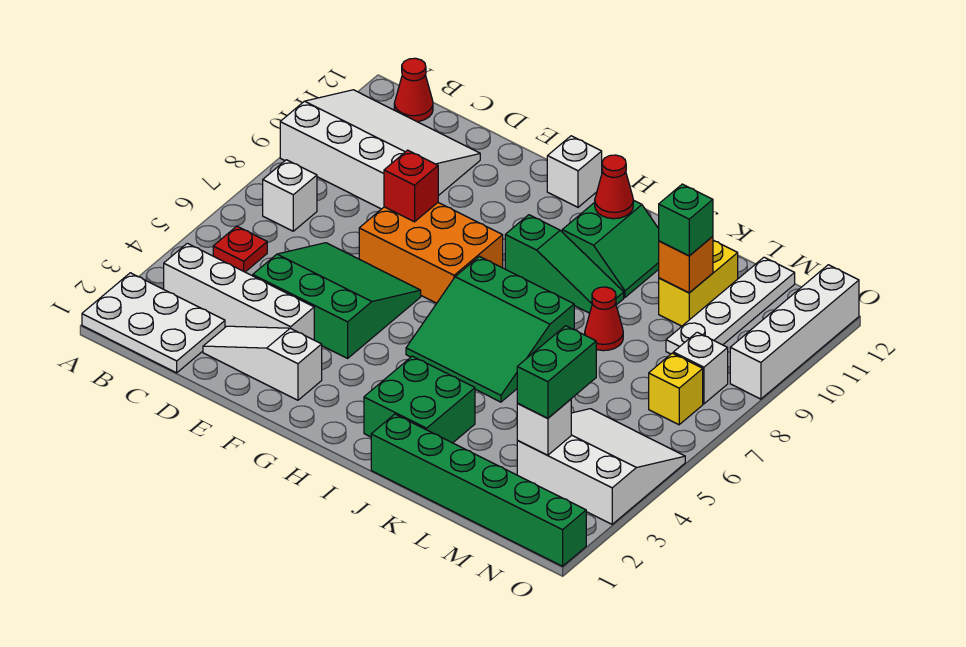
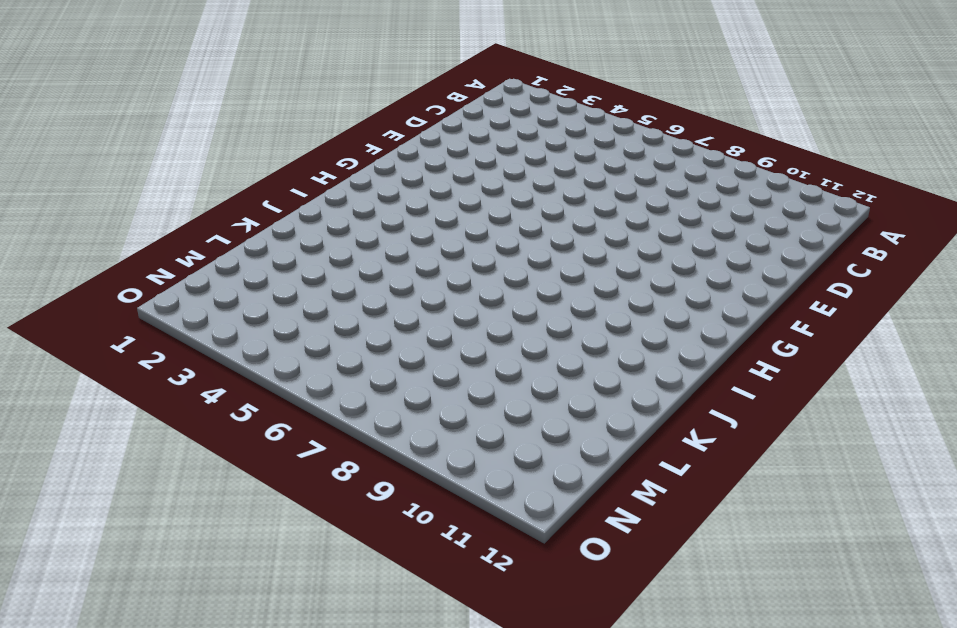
none -> white 2x3 plate [82,273,225,373]
none -> white 3x4 slope [280,90,480,209]
none -> white 1x4 brick [164,243,314,340]

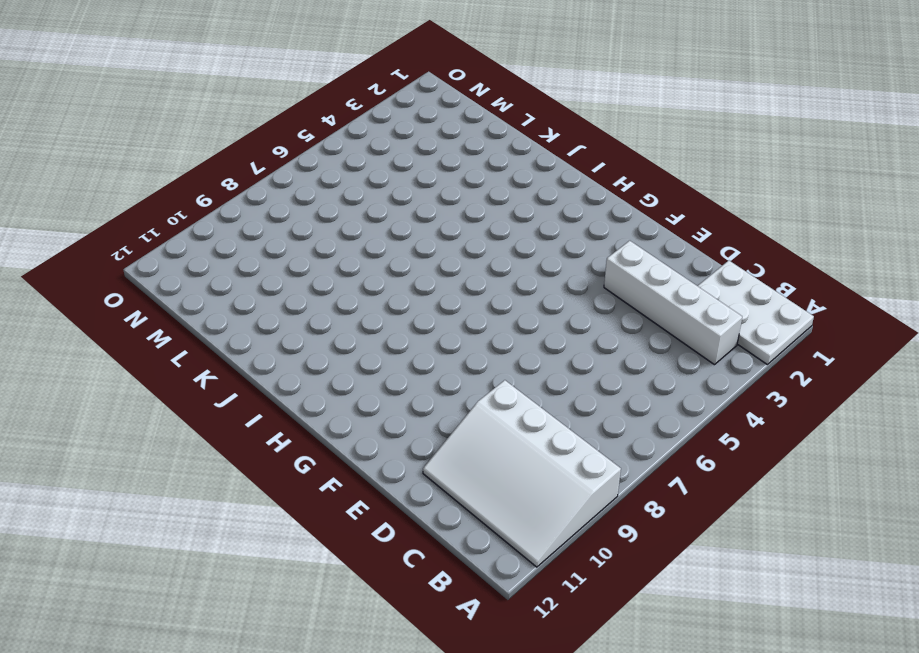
none -> red 1x1 plate [213,226,267,272]
none -> white 1x1 brick [263,160,317,231]
none -> red 1x1 cone [394,58,433,122]

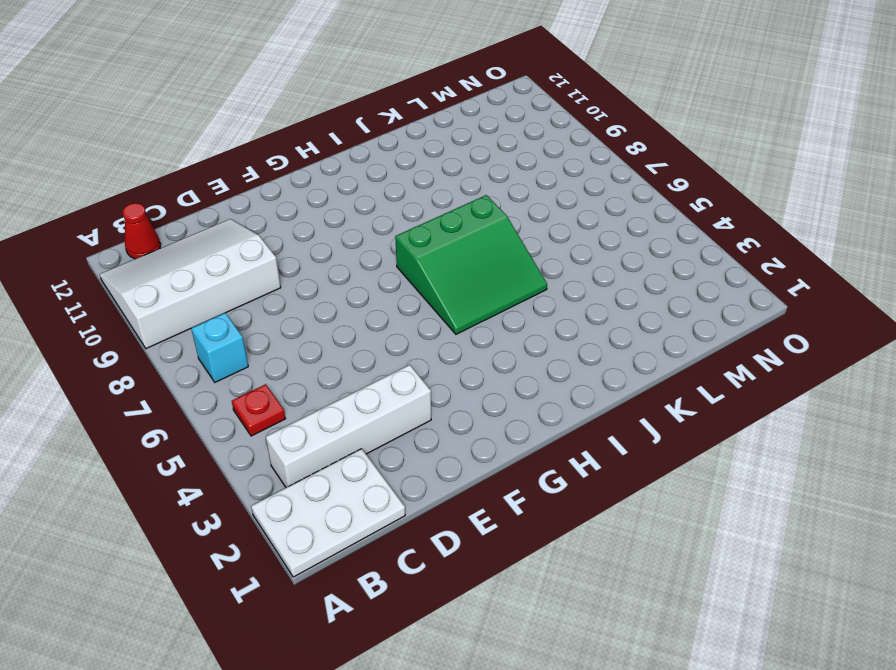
cyan 1x1 brick [191,313,248,382] -> white 1x1 brick [263,160,317,231]
none -> white 1x3 slope [203,326,322,400]
none -> green 3x3 slope [253,243,421,358]
none -> orange 2x3 brick [359,203,503,303]

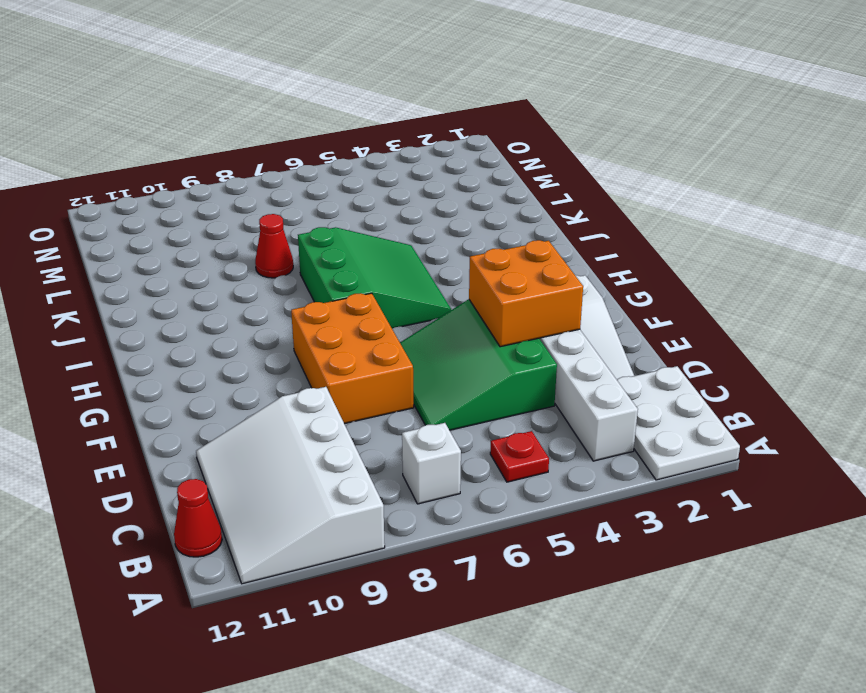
orange 2x2 brick [469,240,583,347] -> none
none -> white 1x1 brick [547,136,602,207]
none -> green 1x3 slope [505,215,624,313]
none -> green 2x2 brick [364,356,475,443]

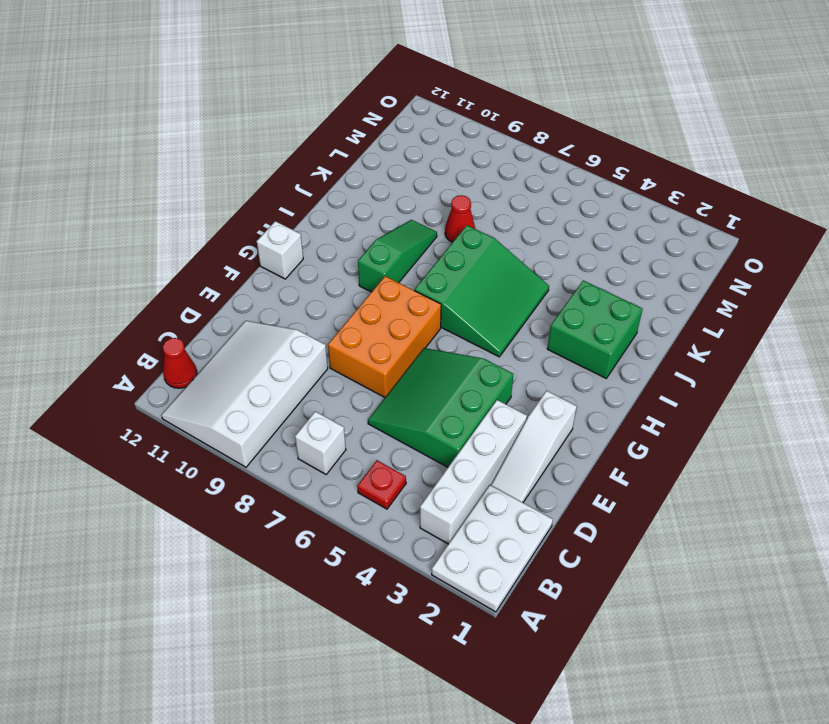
none -> green 2x2 slope [562,200,659,298]
none -> green 1x6 brick [371,414,586,566]
none -> yellow 1x2 brick [659,241,738,326]

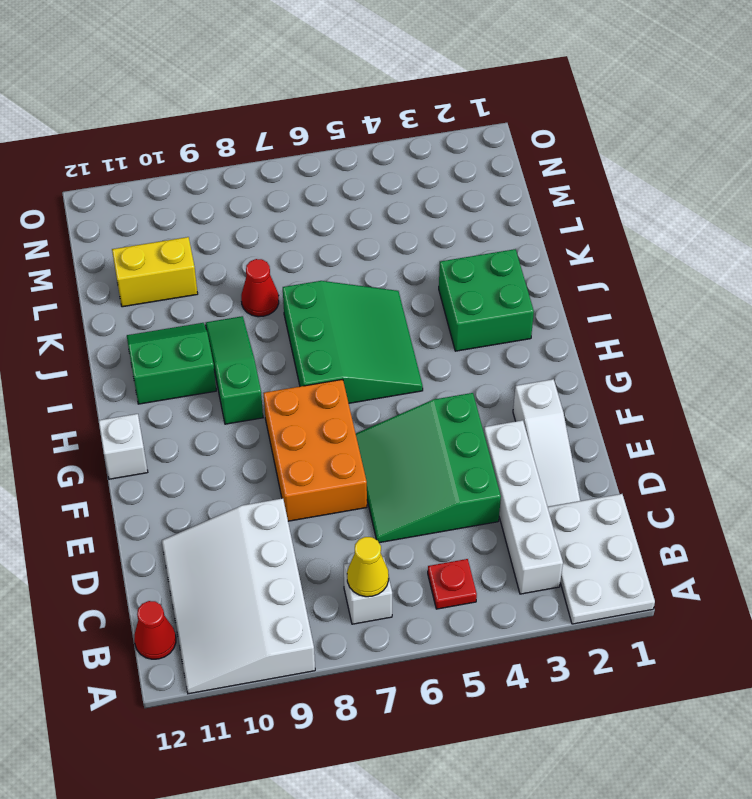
yellow 1x1 cone [347,537,389,597] -> none
none -> green 1x6 brick [371,414,586,566]
none -> white 3x3 slope [517,409,685,524]
none -> white 1x4 plate [666,257,795,354]

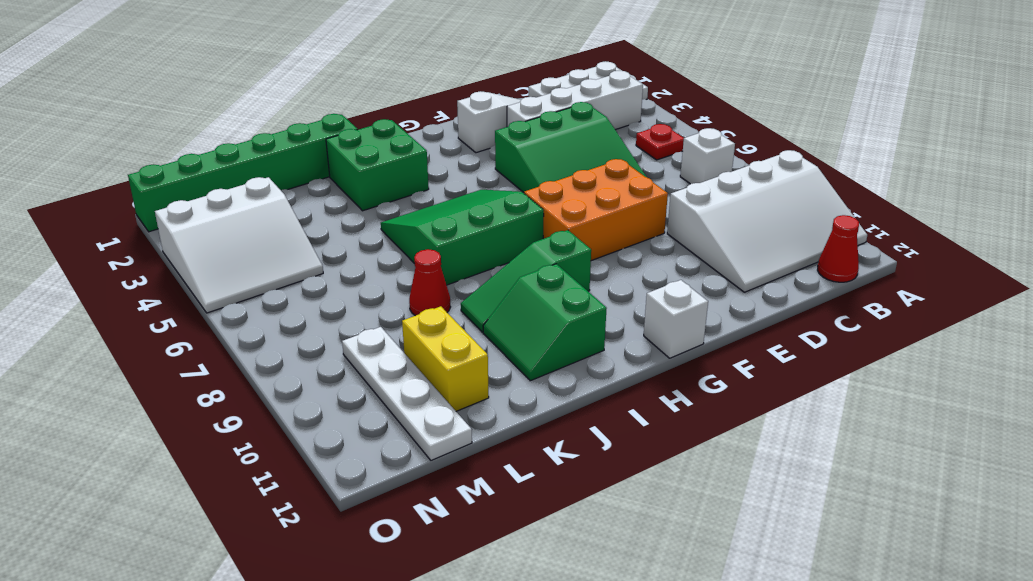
none -> yellow 1x1 brick [649,353,703,425]
none -> white 1x1 brick [673,332,728,404]
none -> white 1x4 brick [730,265,859,399]

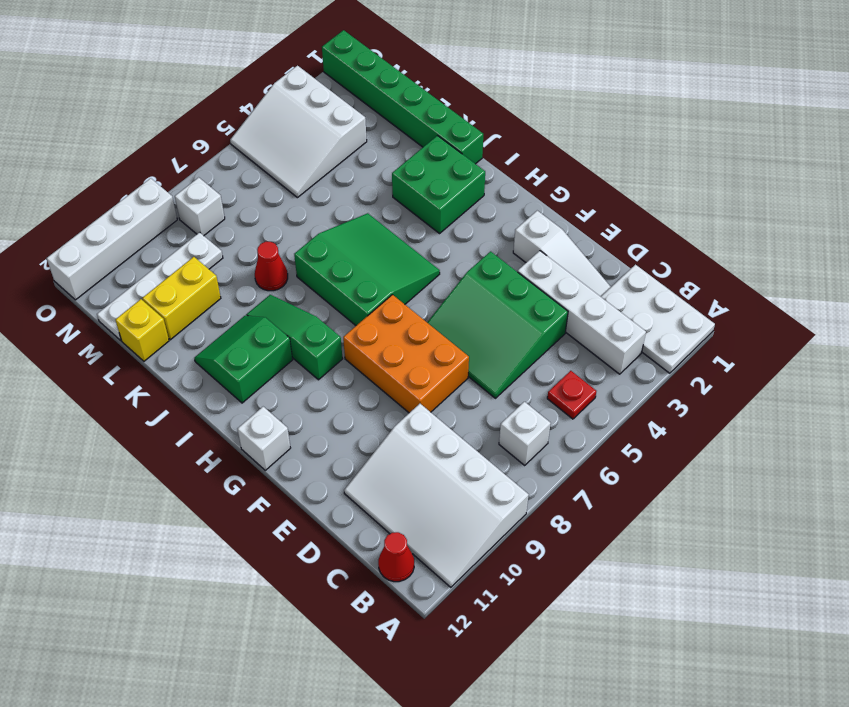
yellow 1x1 brick [115,299,169,361] -> yellow 1x1 brick moved to [649,353,703,425]
none -> red 1x1 brick [384,150,438,222]
none -> red 1x1 cone [595,155,633,219]
none -> orange 1x1 brick [659,236,713,293]

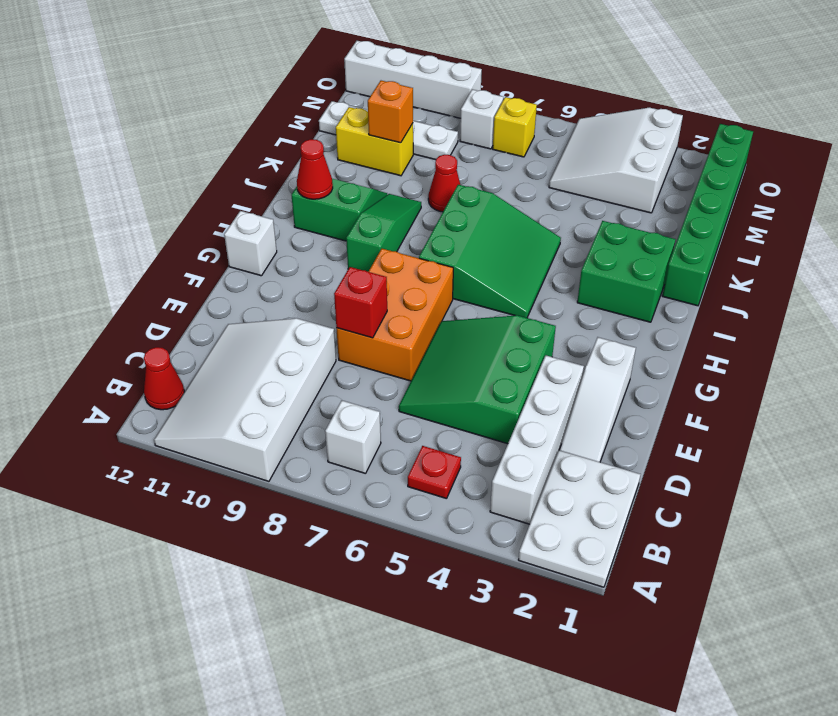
none -> white 1x1 brick [517,399,571,455]
none -> green 1x1 brick [659,184,713,256]
none -> green 1x2 brick [517,326,596,418]

